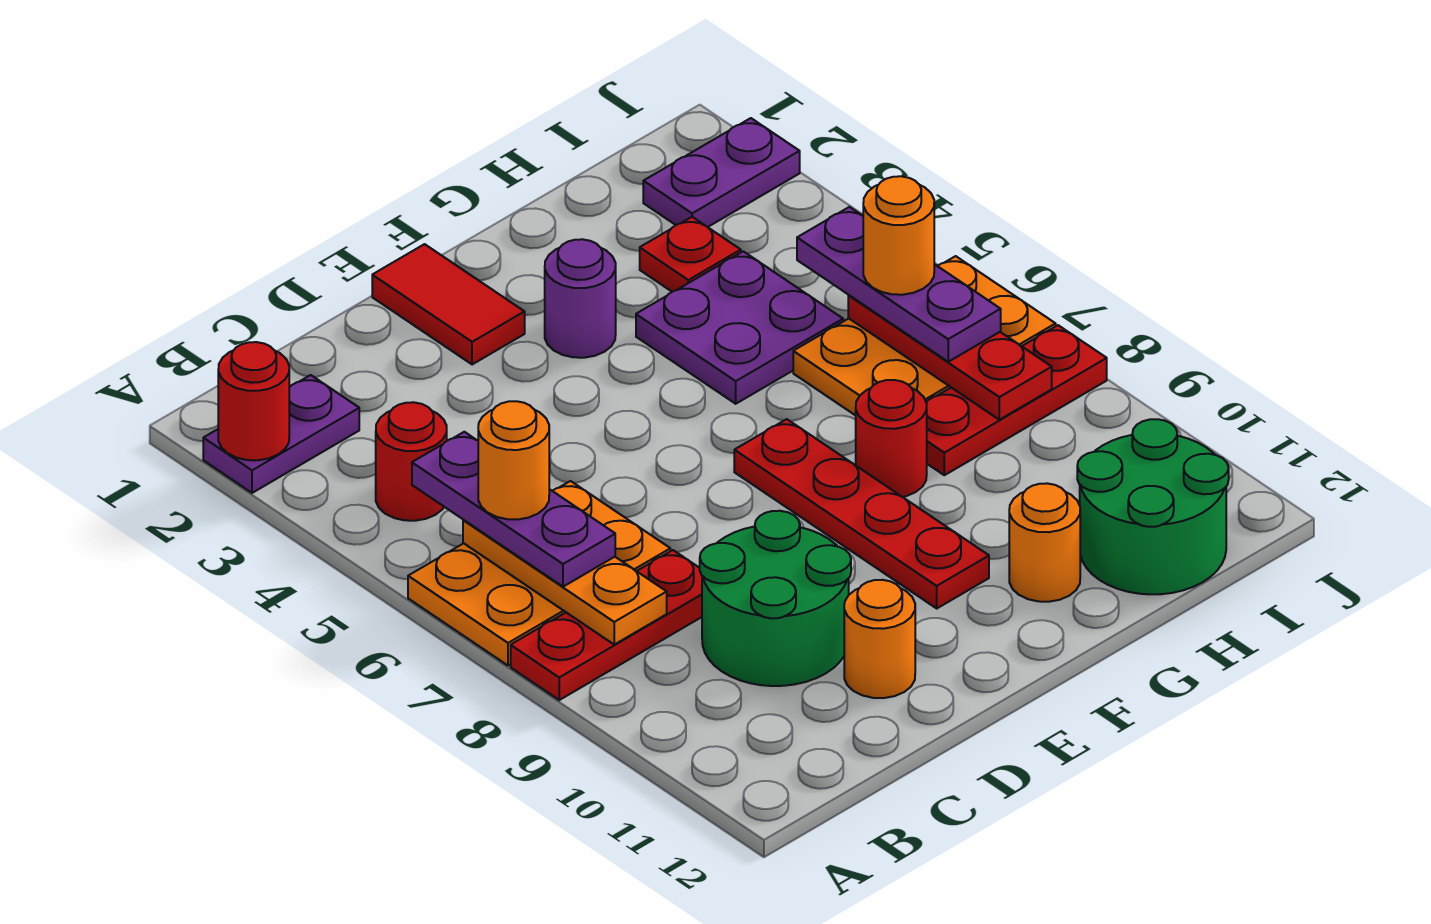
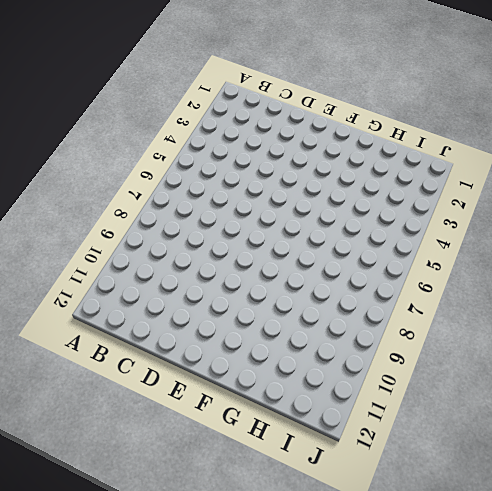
none -> purple 1x2 plate [203,375,359,493]
none -> orange 2x3 plate [408,481,670,666]
none -> red 1x3 plate [511,550,702,700]

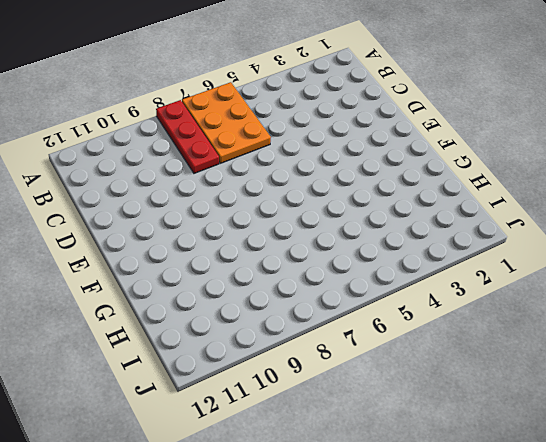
none -> purple 1x2 plate [203,375,359,493]
none -> red 1x1 round brick [376,402,447,521]
none -> green 2x2 round brick [700,511,851,686]

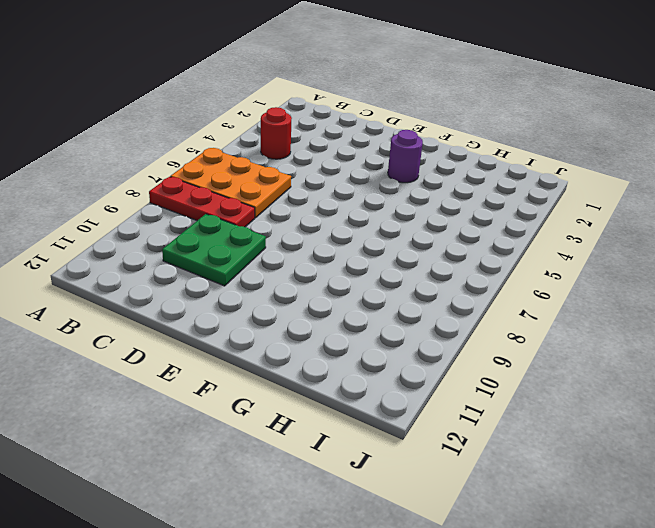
green 2x2 plate [162,214,266,286] -> green 2x2 round brick [700,511,851,686]
none -> purple 1x2 plate [203,375,359,493]
none -> orange 1x1 round brick [844,580,915,698]
none -> red 1x2 tile [372,244,525,365]

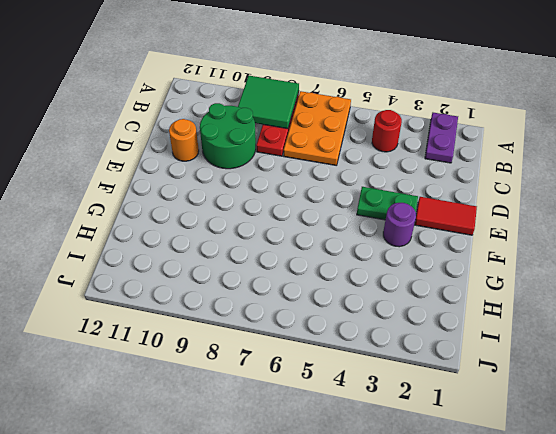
green 2x2 tile [238,76,299,129] -> orange 1x3 plate [463,520,667,644]
green 1x2 plate [357,187,418,220] -> none
none -> red 1x4 plate [734,419,989,608]
none -> purple 2x2 plate [636,251,843,404]
none -> red 1x1 round brick [856,380,927,497]

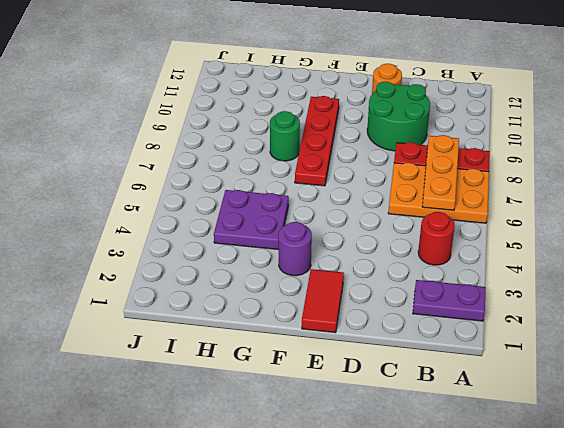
green 1x1 round brick [270,111,300,161] -> red 1x1 round brick [856,380,927,497]
none -> orange 1x1 round brick [1009,483,1080,602]
none -> red 1x1 plate [640,217,741,292]
none -> orange 2x3 plate [793,256,1056,416]

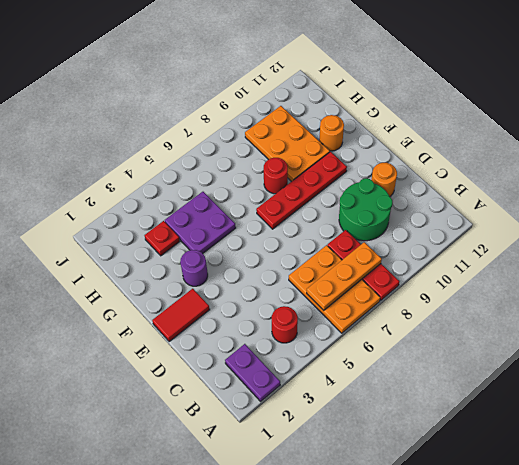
orange 2x3 plate [245,106,330,182] -> orange 2x3 plate moved to [793,256,1056,416]
none -> red 1x3 plate [926,325,1107,475]
none -> green 2x2 round brick [1077,419,1229,594]
none -> purple 1x2 plate [643,118,800,227]

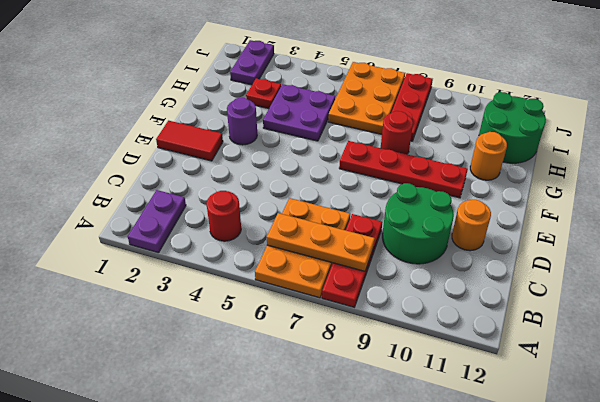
none -> red 1x1 round brick [218,342,289,460]
none -> red 1x3 plate [848,295,1052,420]
none -> purple 1x3 plate [412,432,615,587]

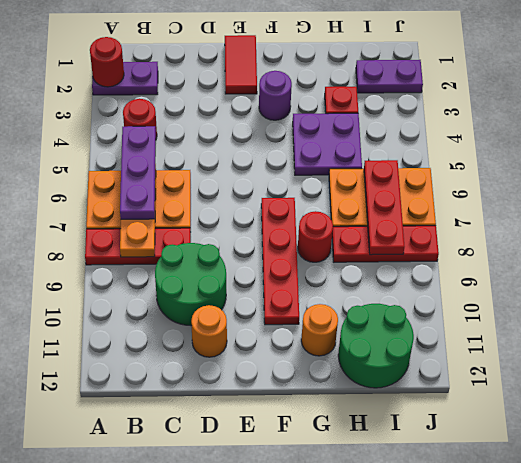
none -> purple 1x3 plate [797,207,1001,362]
none -> orange 1x1 round brick [478,401,549,519]
none -> orange 1x1 round brick [863,176,934,295]

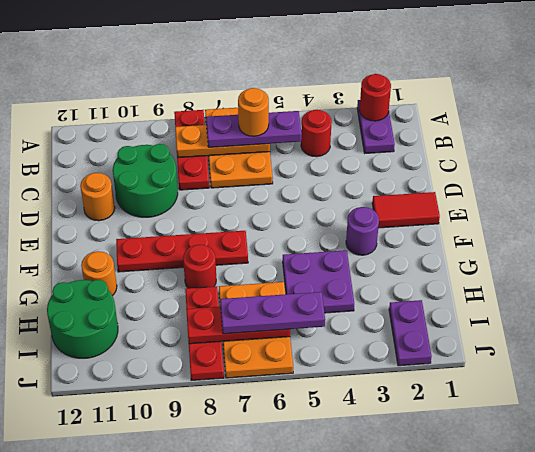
none -> red 1x1 plate [640,217,741,292]
none -> orange 1x1 round brick [863,176,934,295]

